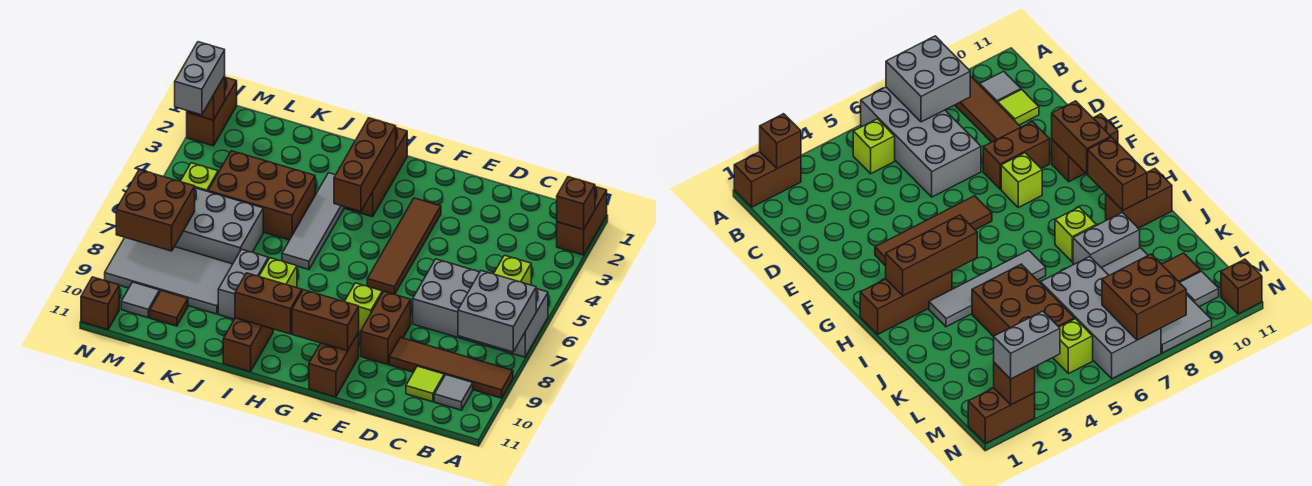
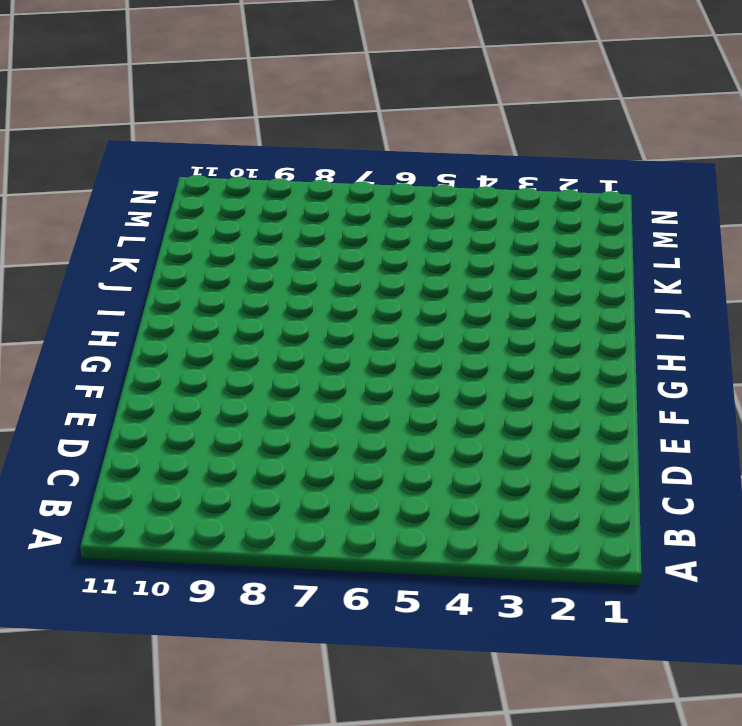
none -> brown 1x2 brick [557,187,607,255]
none -> grey 2x4 brick [413,259,548,357]
none -> brown 1x4 tile [389,337,513,398]
none -> lime 1x1 brick [494,255,531,285]

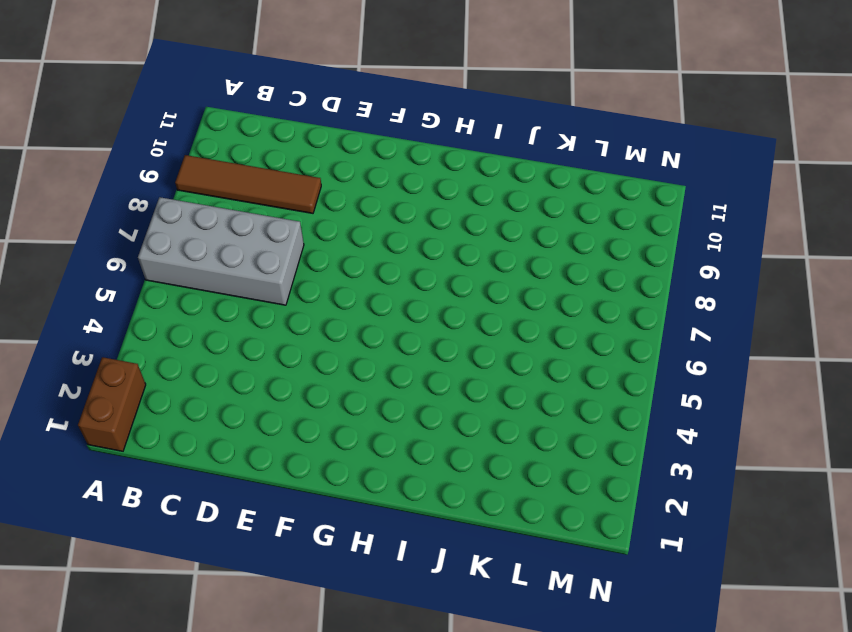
none -> lime 1x1 brick [494,255,531,285]
none -> grey 1x1 tile [434,375,473,410]
none -> lime 1x1 tile [406,366,444,402]
none -> brown 1x2 brick [361,292,411,365]

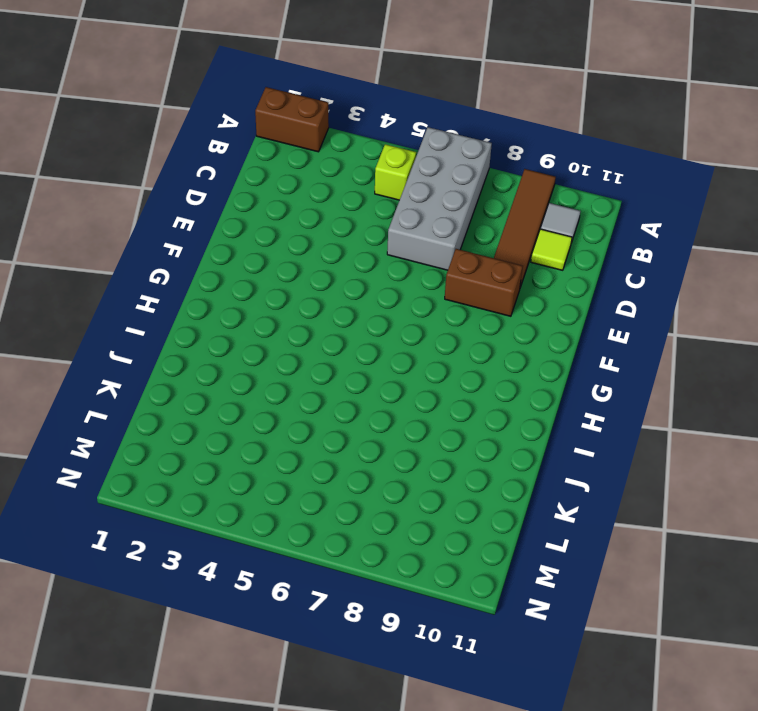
none -> brown 1x4 tile [367,198,441,294]
none -> lime 1x1 brick [344,283,382,333]
none -> brown 1x2 brick [309,332,359,397]
none -> brown 1x3 brick [346,128,407,217]

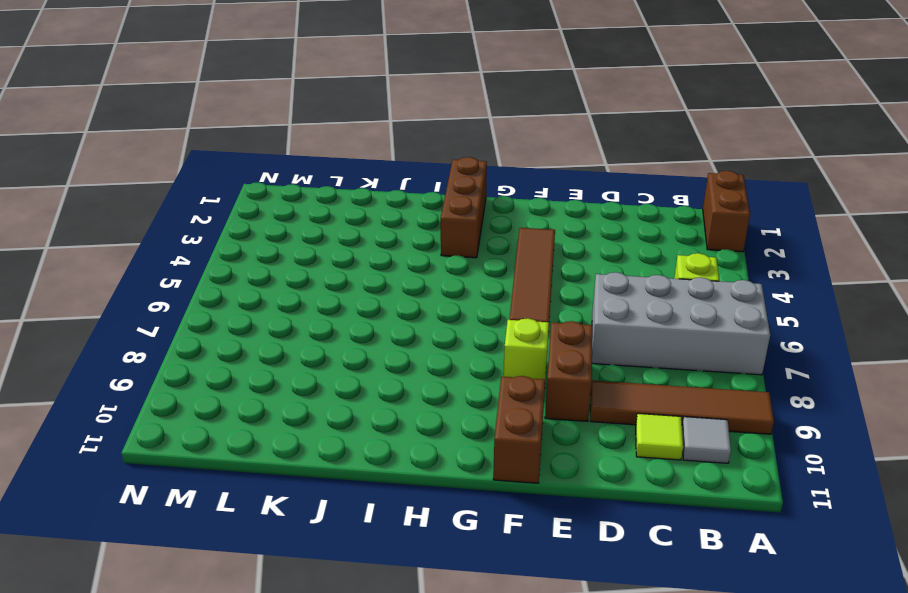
none -> grey 1x4 tile [282,173,345,270]
none -> lime 1x1 brick [259,258,297,288]
none -> brown 1x2 brick [223,318,273,372]
none -> brown 2x3 brick [208,151,315,240]

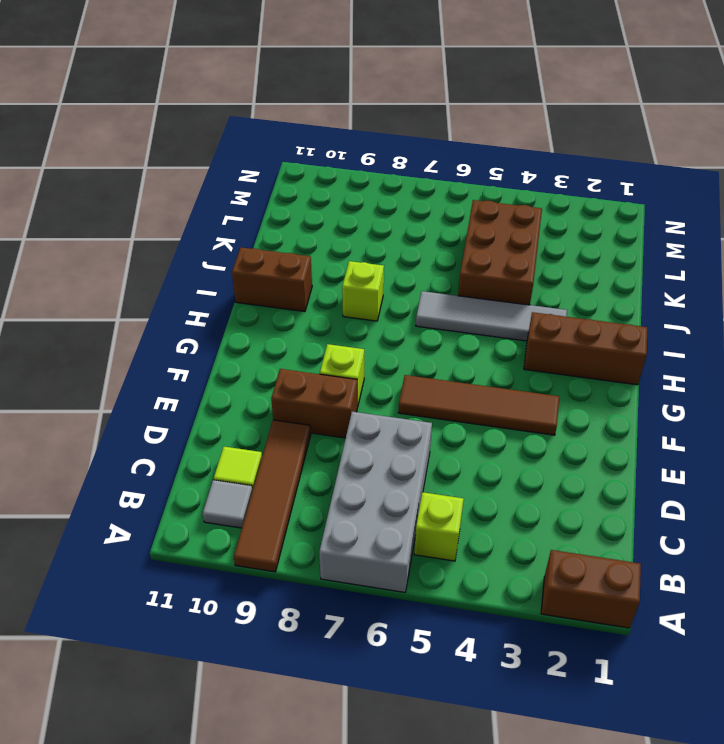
none -> brown 1x2 brick [309,332,359,397]
none -> grey 1x2 brick [218,249,268,319]
none -> grey 2x4 brick [175,188,263,264]
none -> grey 2x4 tile [105,238,233,314]

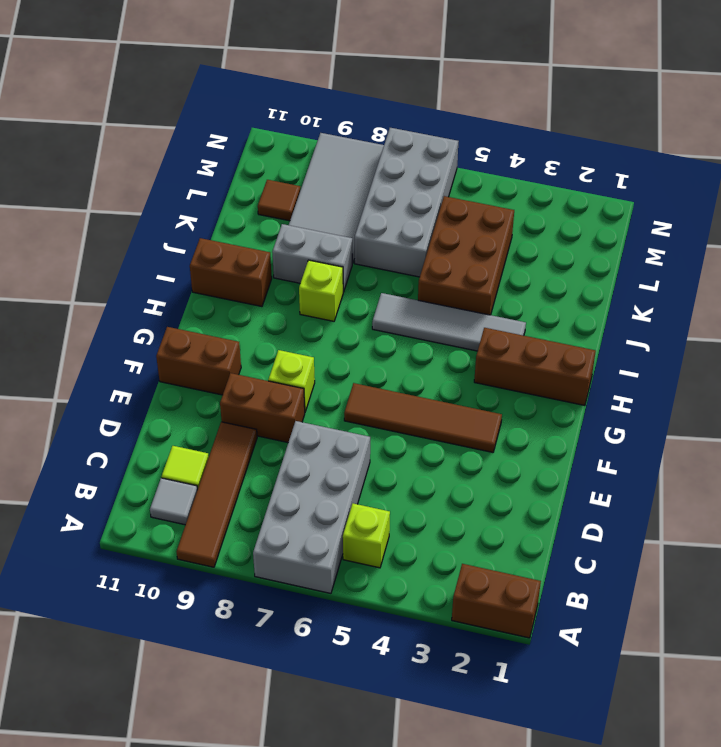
none -> lime 1x1 brick [180,163,218,191]
none -> grey 1x1 tile [121,282,160,318]
none -> brown 1x2 brick [187,77,237,146]
none -> brown 1x1 brick [81,277,119,330]

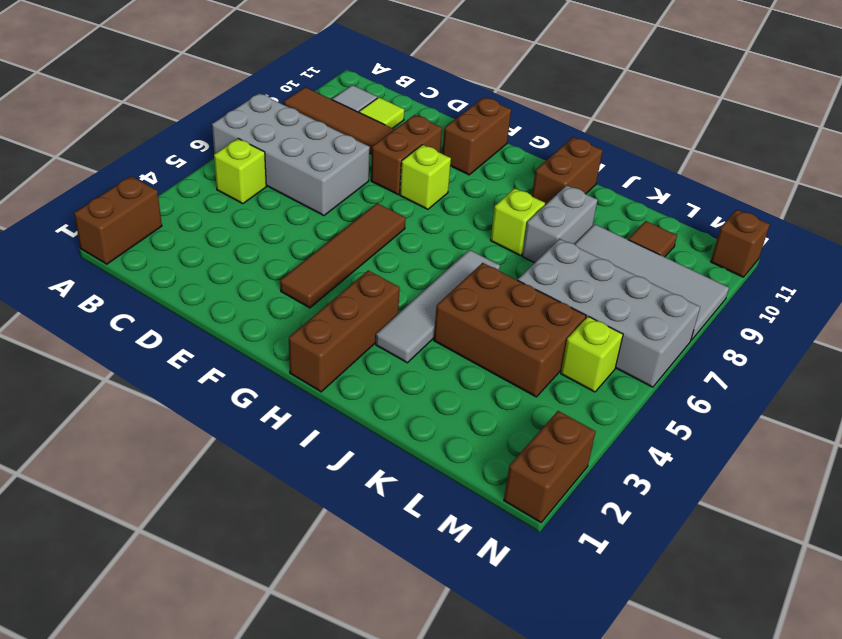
none -> grey 1x1 tile [121,282,160,318]
none -> brown 1x1 brick [557,177,595,229]
none -> grey 2x2 brick [458,271,536,352]
none -> brown 1x2 brick [292,290,359,351]

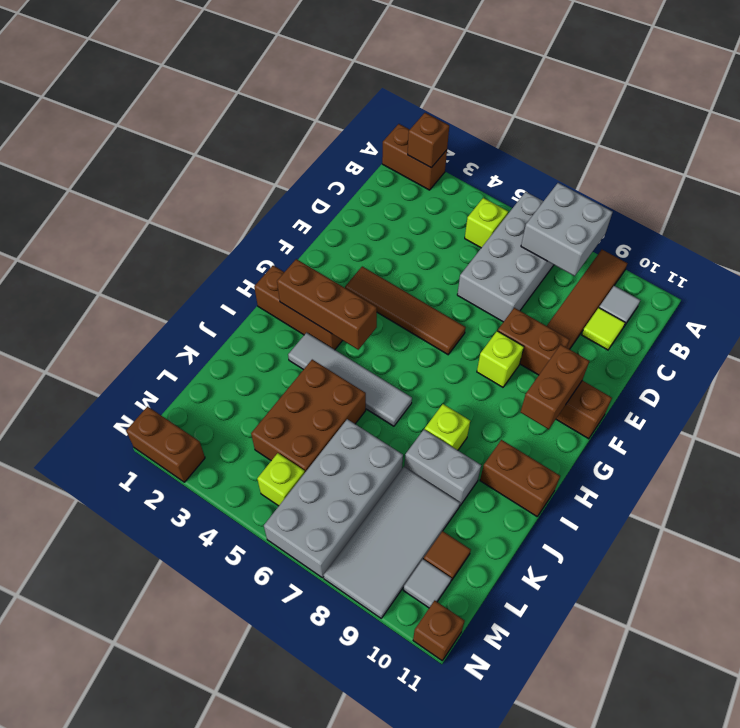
none -> brown 1x2 brick [235,273,302,334]
none -> brown 2x2 brick [116,170,195,251]
none -> brown 1x1 brick [187,76,225,120]
none -> grey 1x2 brick [175,42,225,115]

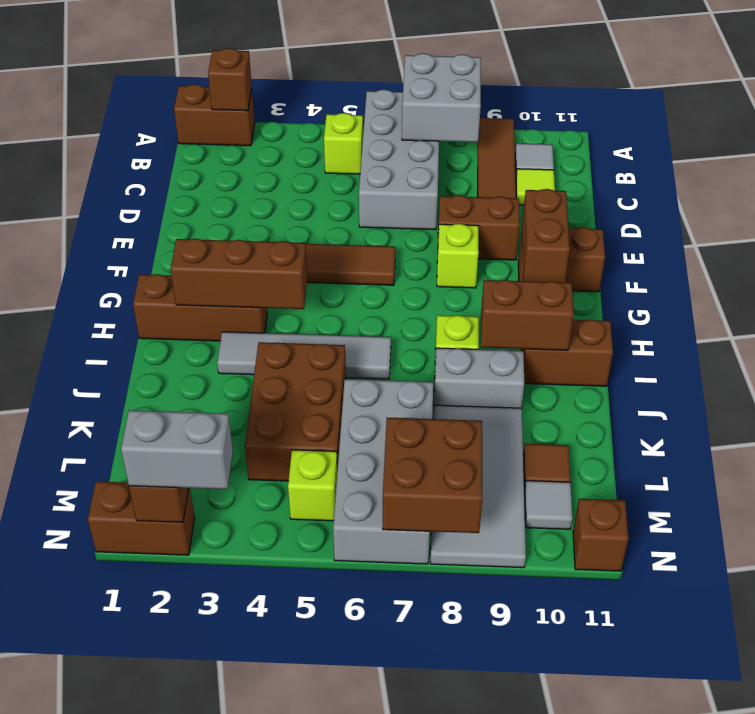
brown 1x2 brick [481,280,574,350] -> brown 1x2 brick turned to [235,273,302,334]

